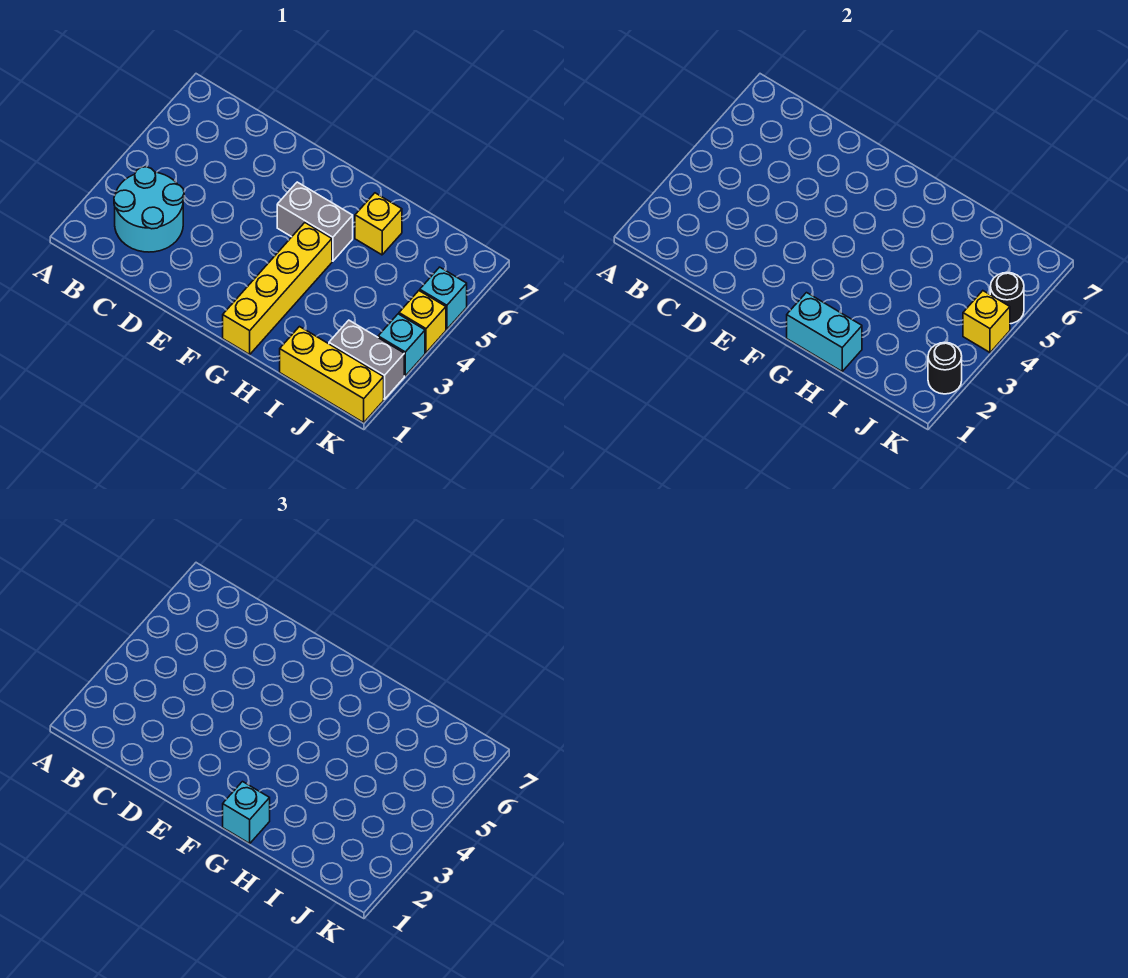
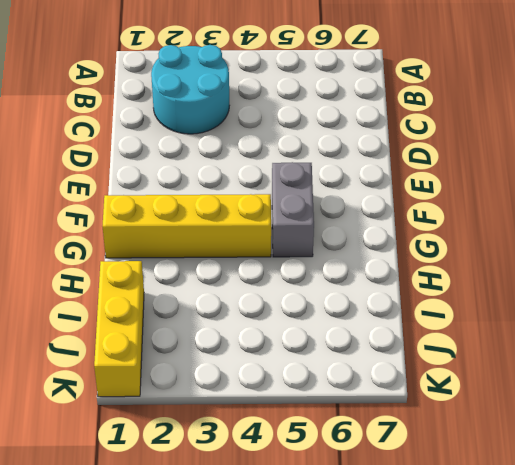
none -> yellow 1x1 brick [355,193,402,255]
none -> grey 1x2 brick [329,320,404,399]
none -> cyan 1x1 brick [378,314,425,376]

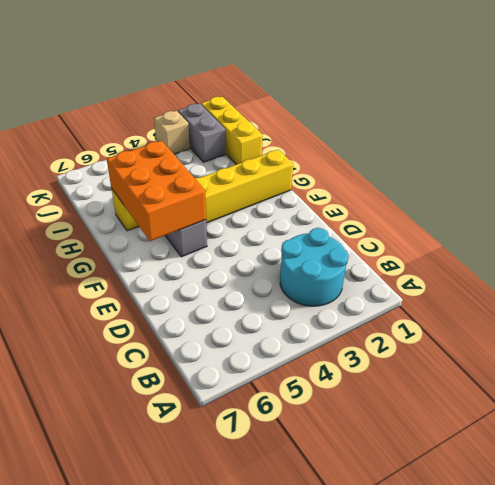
orange 2x3 brick [107,141,206,241] -> none
tan 1x1 brick [154,111,190,154] -> cyan 1x1 brick [378,314,425,376]
none -> yellow 1x1 brick [399,291,446,352]
none -> cyan 1x1 brick [420,267,467,329]
none -> cyan 1x2 brick [787,293,862,371]

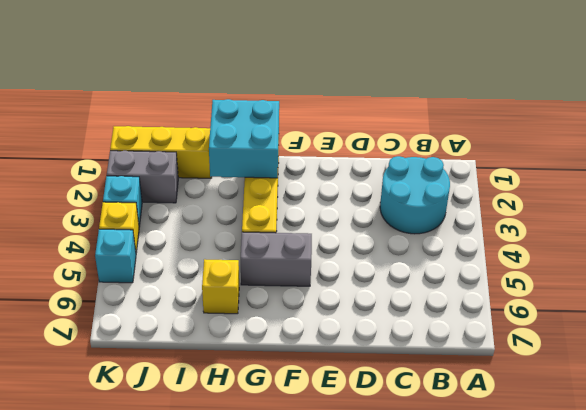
cyan 2x2 brick [209,99,279,178] -> cyan 1x2 brick [787,293,862,371]
none -> black 1x1 round brick [928,343,962,394]
none -> yellow 1x1 brick [963,291,1010,352]
none -> black 1x1 round brick [990,273,1024,324]

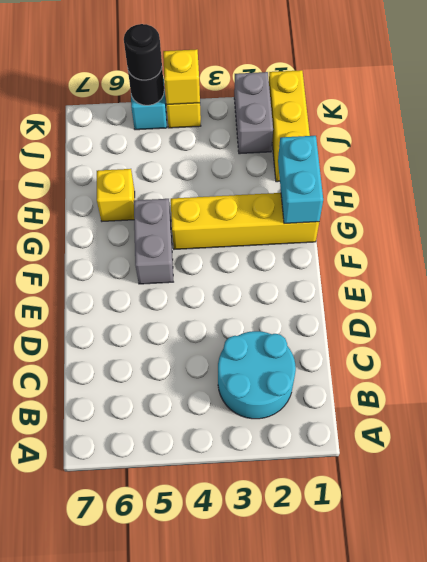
black 1x1 round brick [124,24,162,80] -> black 1x1 round brick moved to [928,343,962,394]
none -> cyan 1x1 brick [378,314,425,376]
none -> cyan 1x1 brick [223,782,270,843]

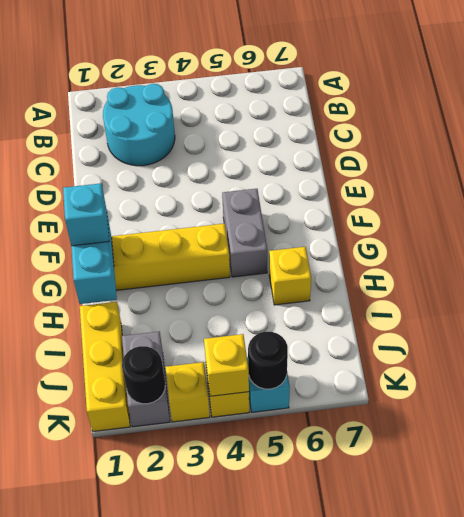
yellow 1x1 brick [166,362,210,422] -> cyan 1x1 brick [378,314,425,376]

